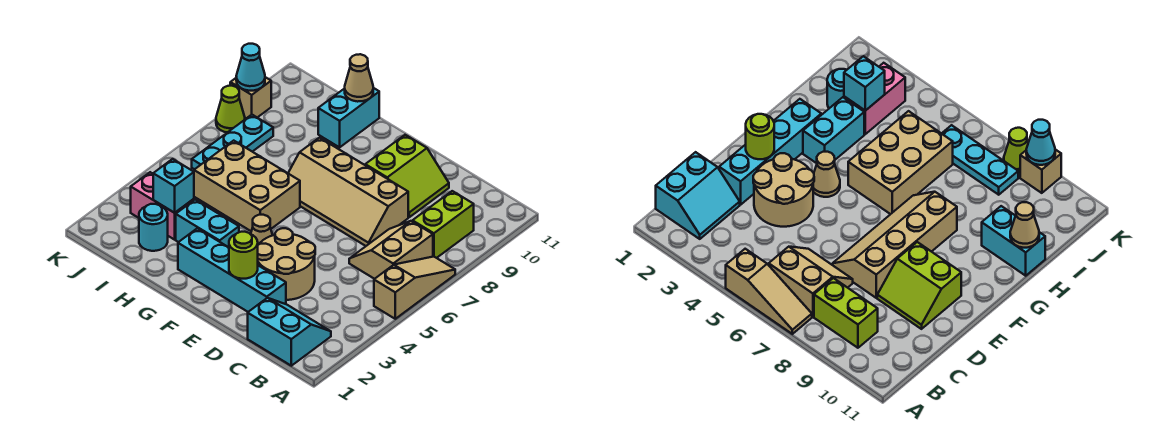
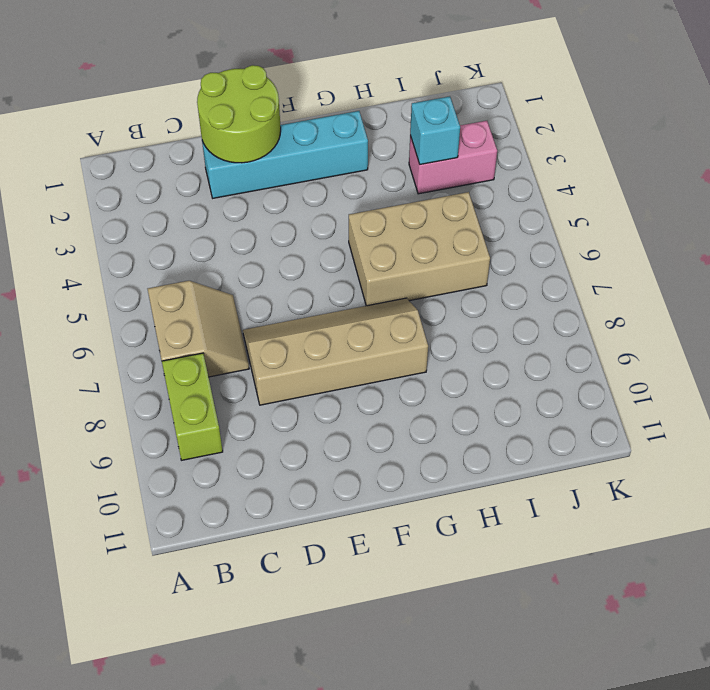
lime 2x2 round brick [197,65,281,163] -> lime 1x1 round brick [229,232,258,279]
none -> tan 1x3 slope [374,257,455,319]
none -> cyan 2x2 slope [248,298,331,366]
none -> tan 2x2 round brick [258,228,315,300]

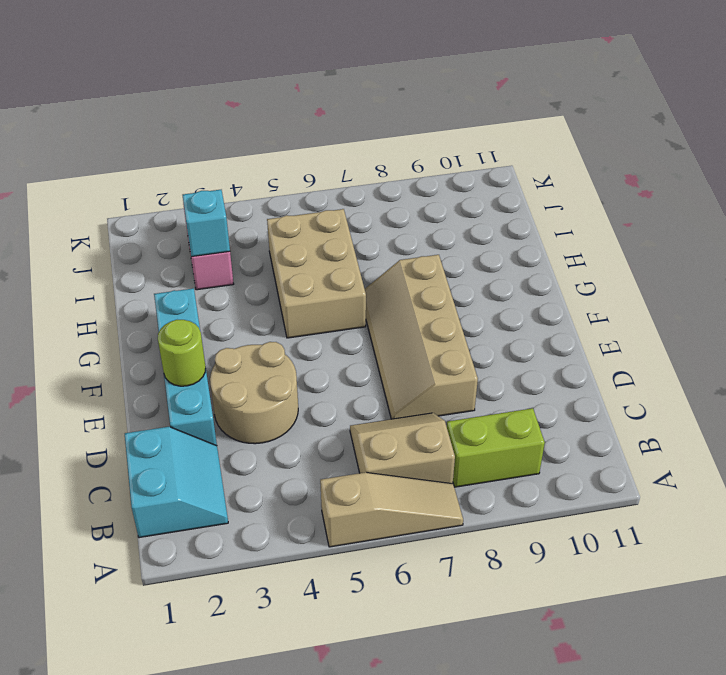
none -> lime 2x2 slope [365,135,449,217]
none -> tan 1x1 cone [251,215,273,245]
none -> cyan 1x2 brick [176,200,239,247]

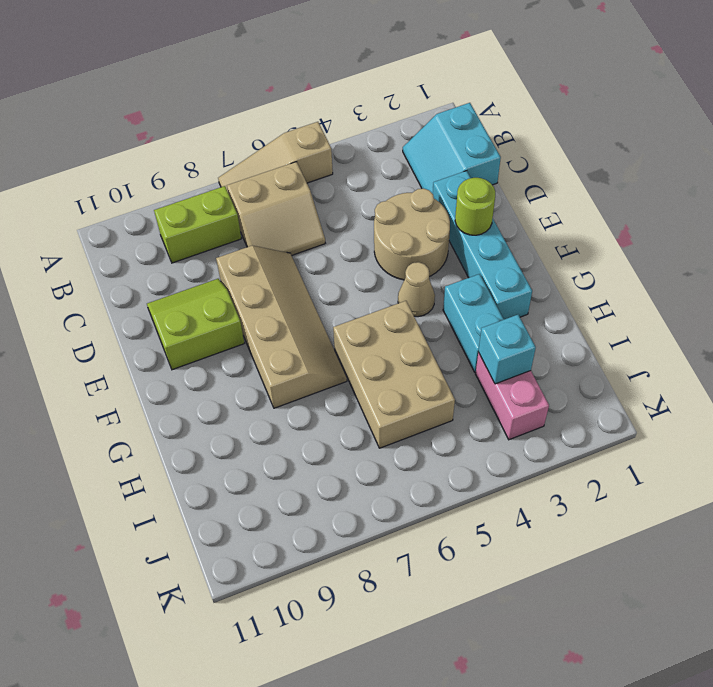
none -> cyan 1x2 brick [318,88,379,147]
none -> cyan 1x1 round brick [139,204,168,251]
none -> cyan 1x3 plate [192,115,273,169]

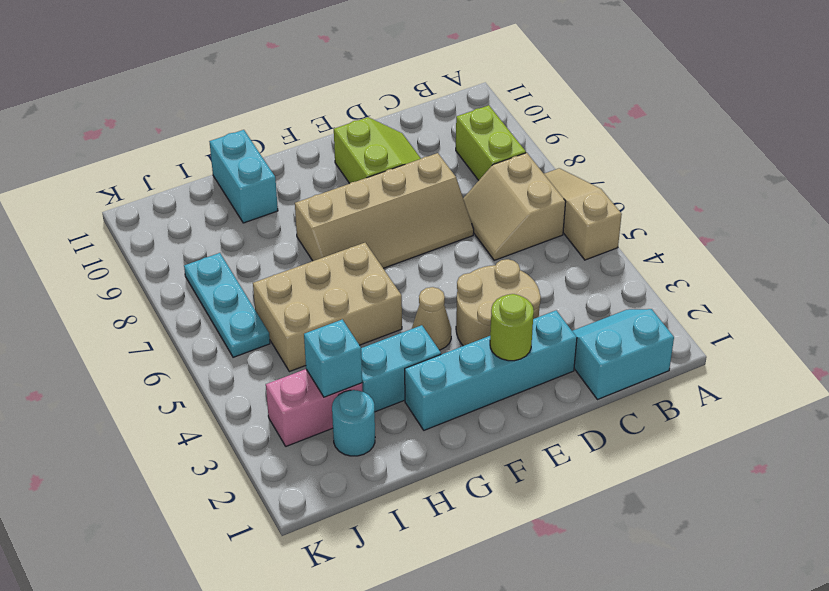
none -> lime 1x1 cone [216,86,245,133]
none -> tan 1x1 brick [230,77,271,118]
none -> tan 1x1 cone [345,54,373,102]

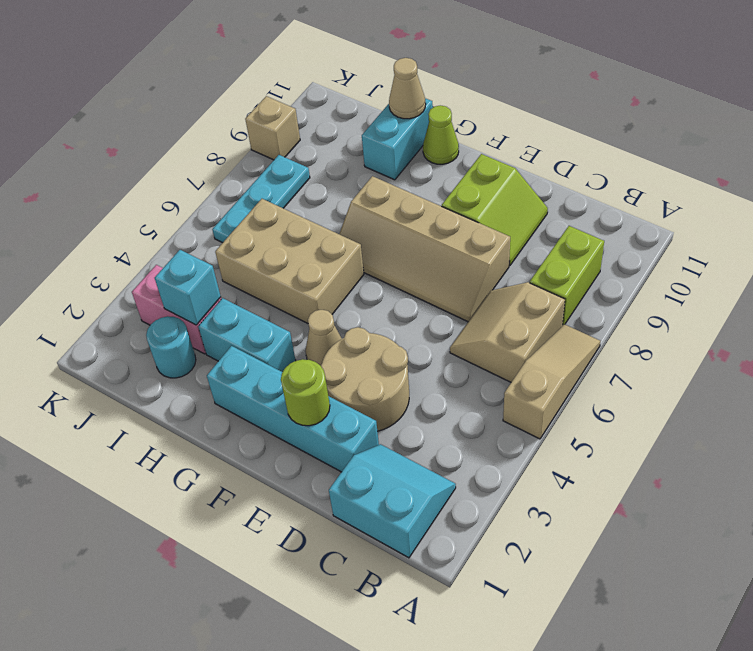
lime 1x1 cone [423,105,459,164] -> lime 1x1 cone moved to [216,86,245,133]
none -> cyan 1x1 cone [236,44,265,91]

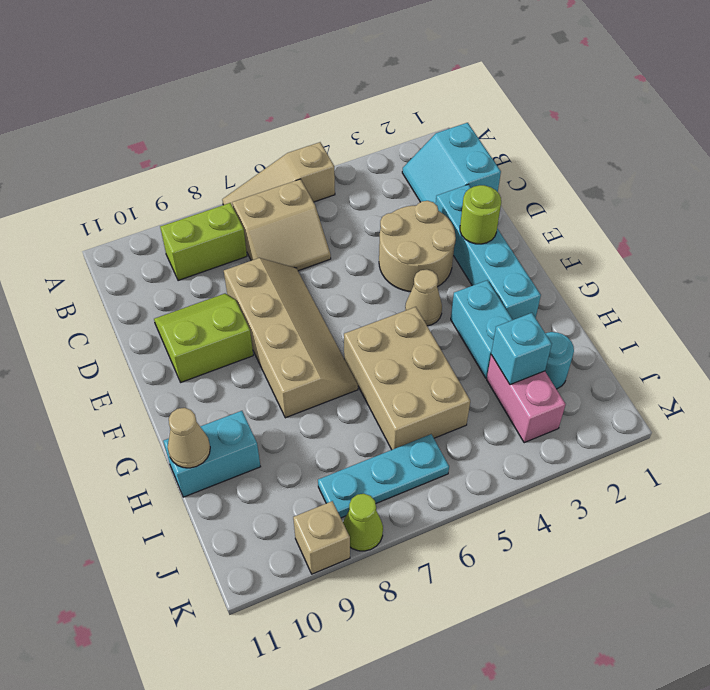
none -> cyan 1x1 cone [236,44,265,91]

